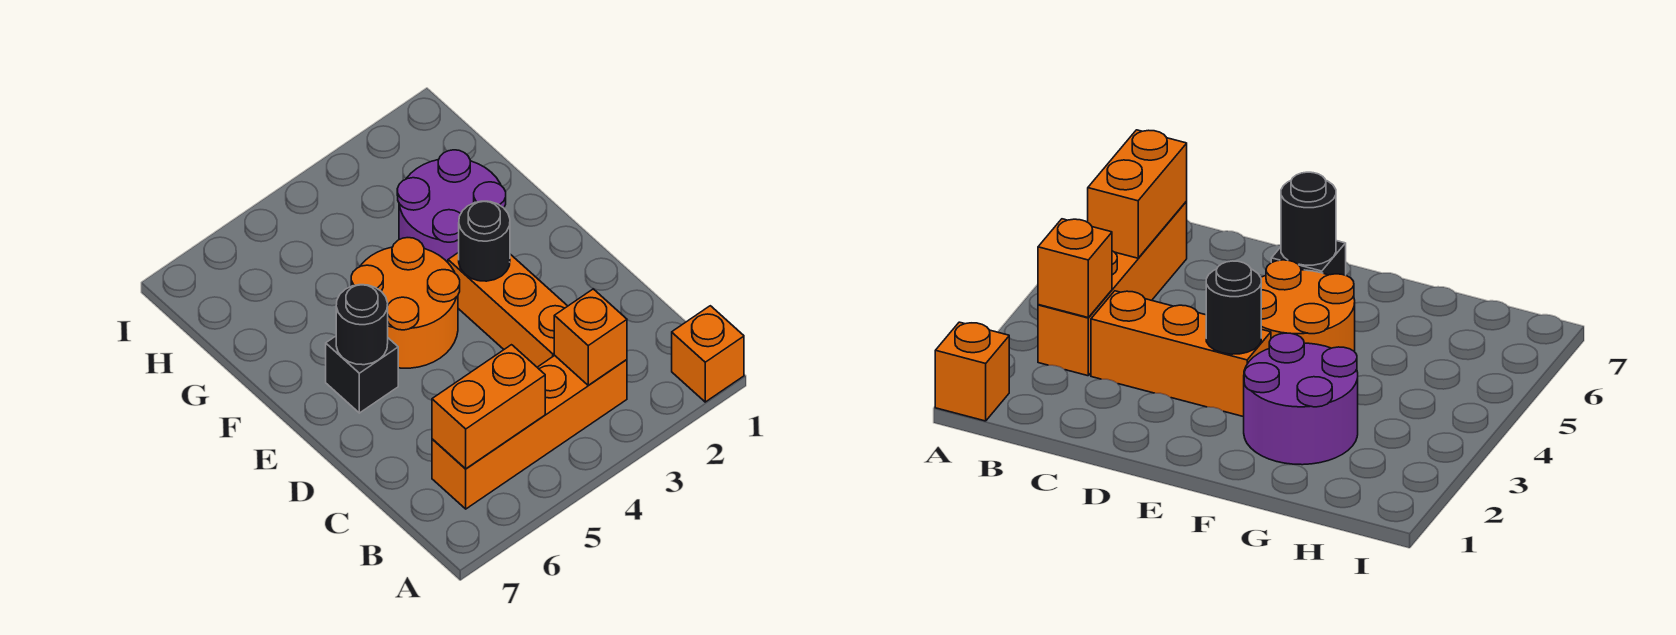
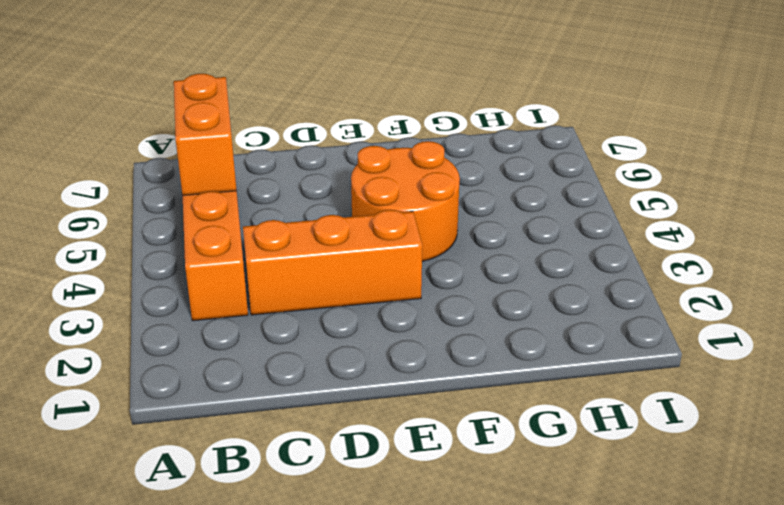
none -> orange 1x1 brick [672,306,744,402]
none -> black 1x1 brick [326,336,398,413]

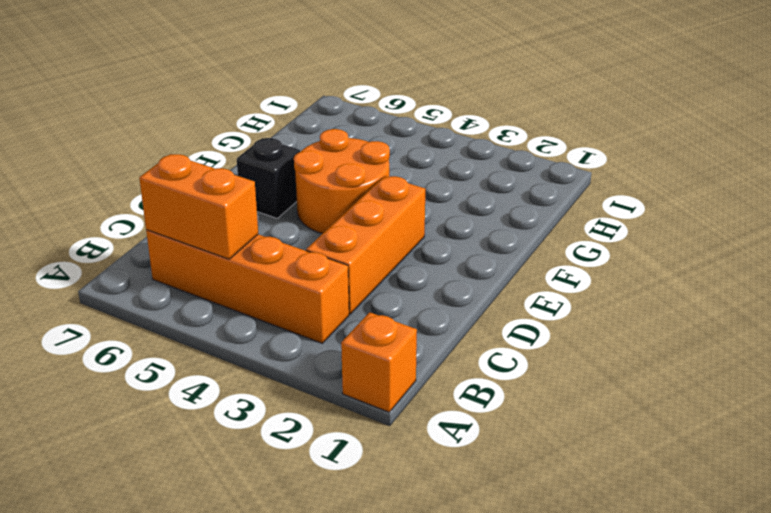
none -> purple 2x2 round brick [397,150,506,262]
none -> orange 1x1 brick [554,289,627,385]

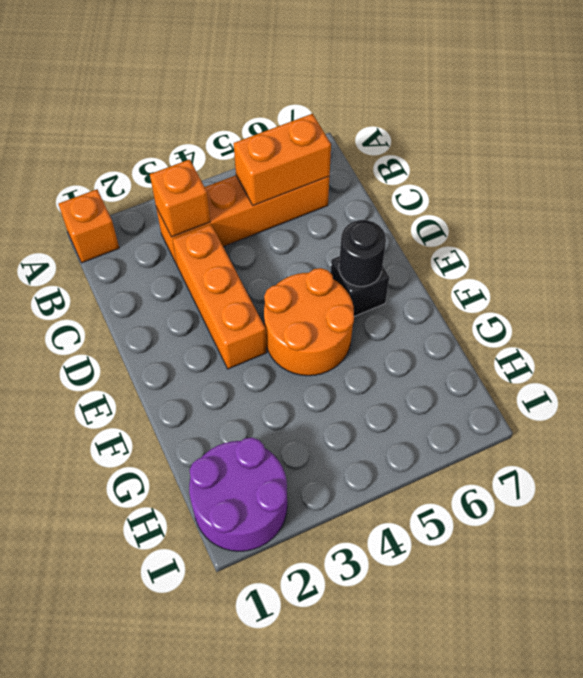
purple 2x2 round brick [189,438,287,551] -> purple 2x2 round brick moved to [397,150,506,262]
none -> black 1x1 round brick [459,201,510,281]

